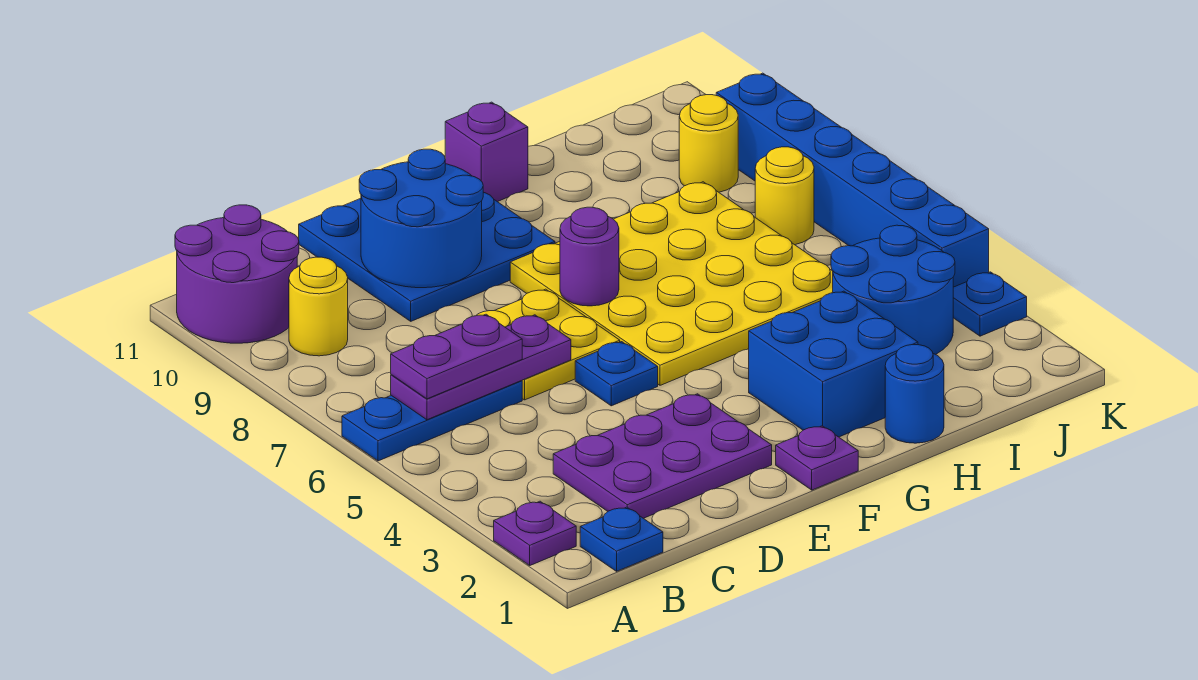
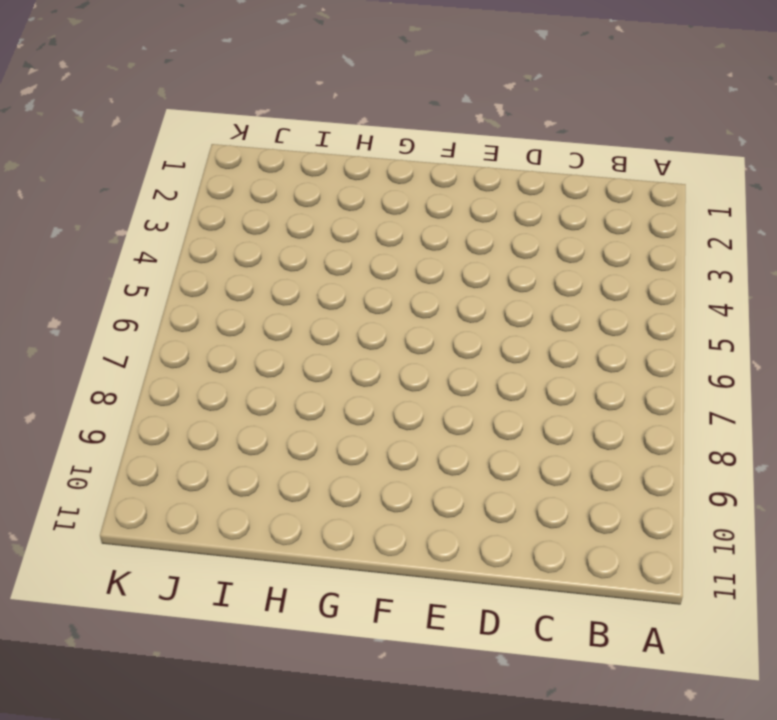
none -> purple 1x1 plate [494,501,576,565]
none -> blue 1x3 plate [342,381,522,461]
none -> purple 2x2 round brick [175,205,299,343]

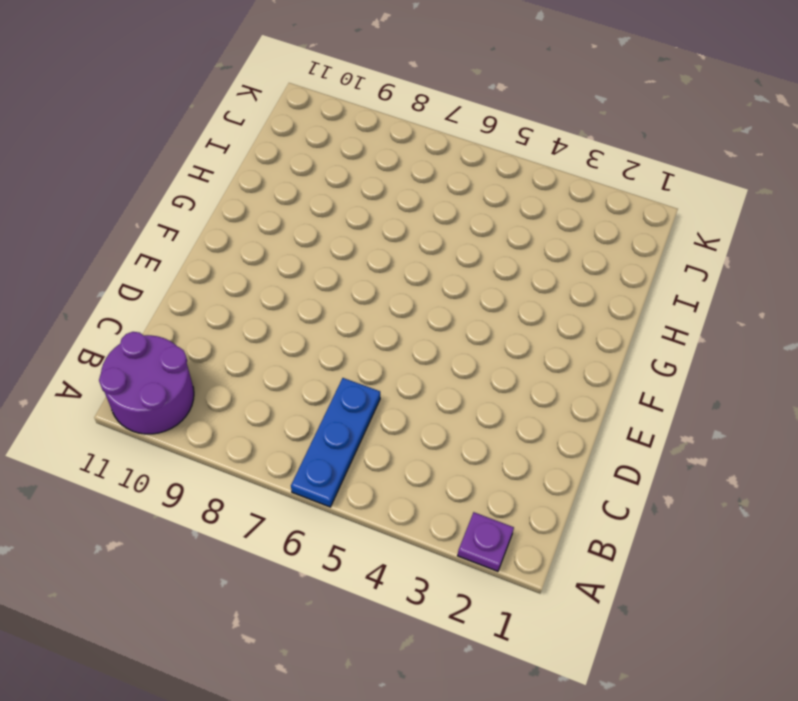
none -> blue 1x1 plate [580,507,663,571]
none -> yellow 1x1 round brick [289,257,348,356]
none -> purple 2x3 plate [553,394,772,518]

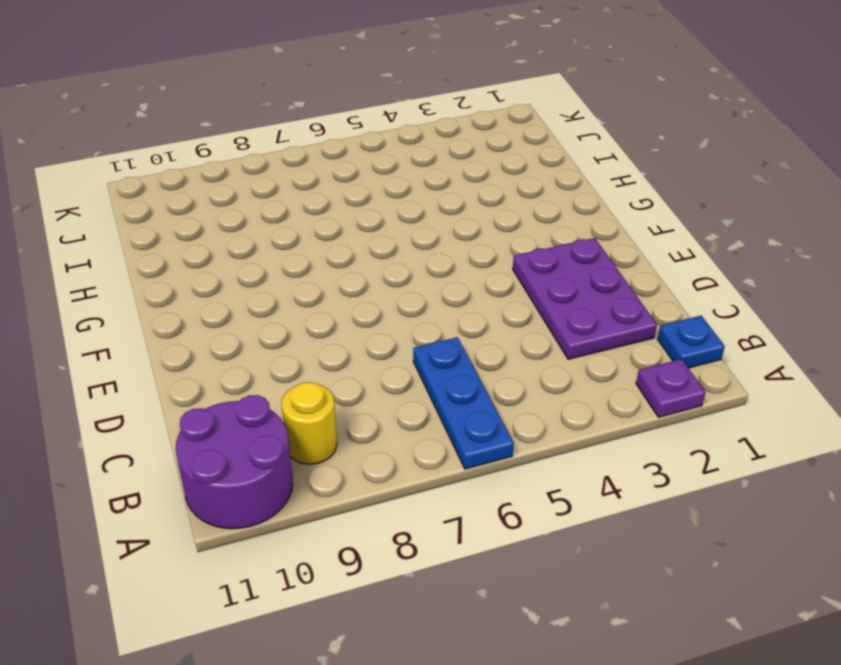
none -> yellow 2x2 plate [476,289,620,400]
none -> blue 3x3 plate [299,192,555,321]
none -> blue 1x1 plate [575,342,658,406]

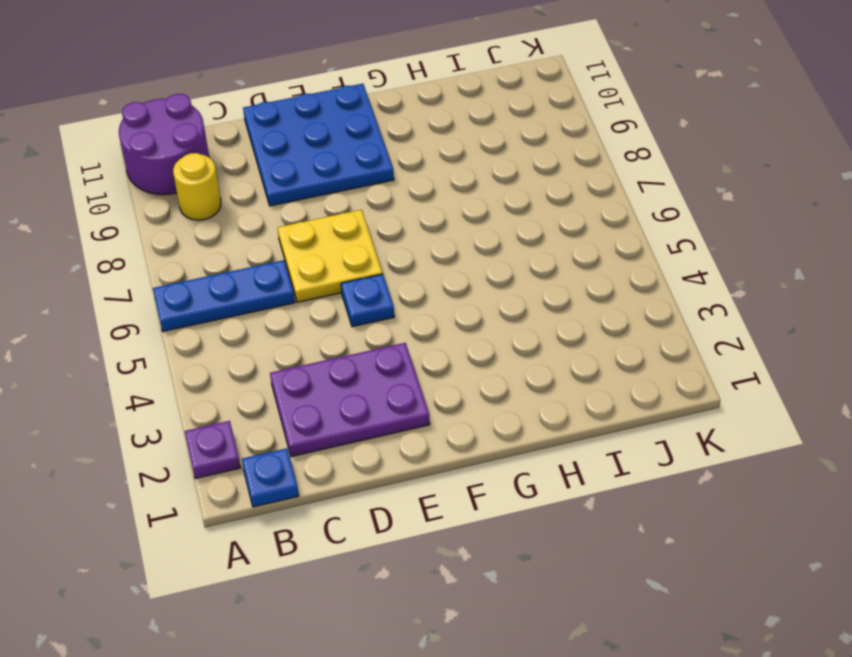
none -> purple 1x1 plate [776,426,858,490]
none -> yellow 4x4 plate [510,182,833,385]
none -> blue 2x2 brick [749,291,918,437]

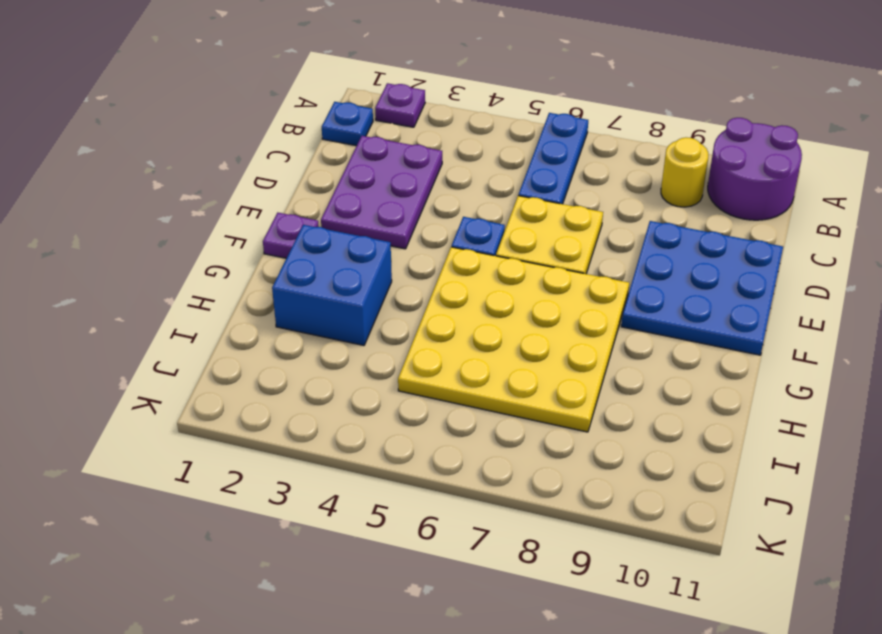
none -> purple 1x1 brick [445,102,528,202]
none -> blue 1x1 round brick [885,345,944,443]
none -> blue 2x2 round brick [831,225,955,355]

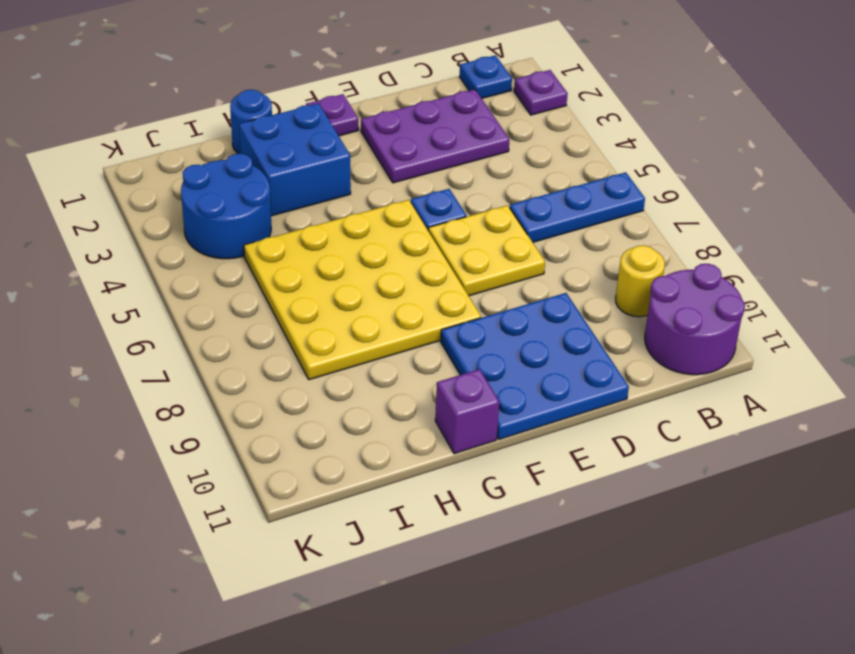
none -> yellow 1x1 round brick [755,147,814,245]
none -> yellow 1x1 round brick [679,95,738,192]
none -> blue 1x1 plate [953,272,1027,336]

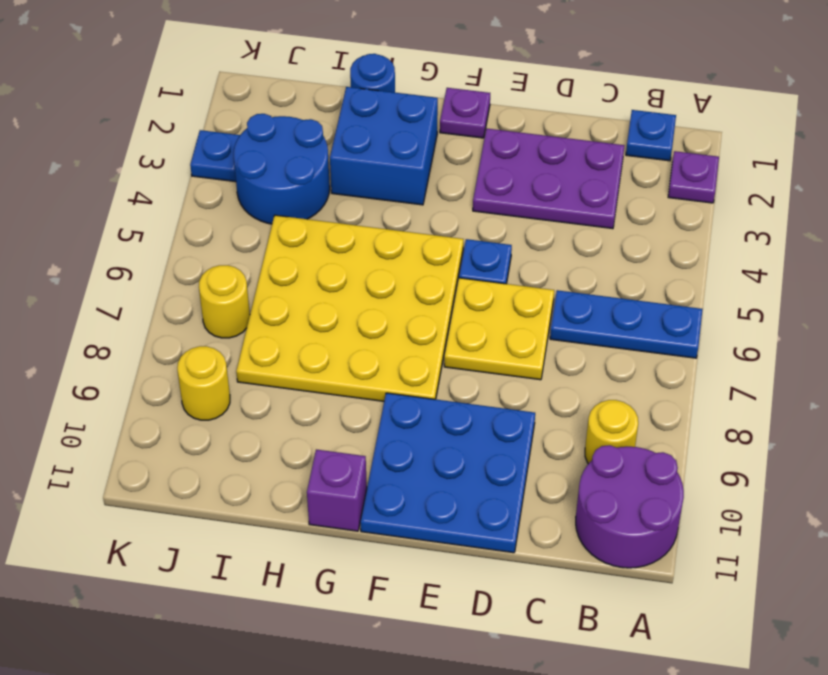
none -> blue 1x6 brick [716,73,989,287]
none -> purple 1x3 plate [391,315,571,420]
none -> blue 2x2 round brick [359,149,483,288]

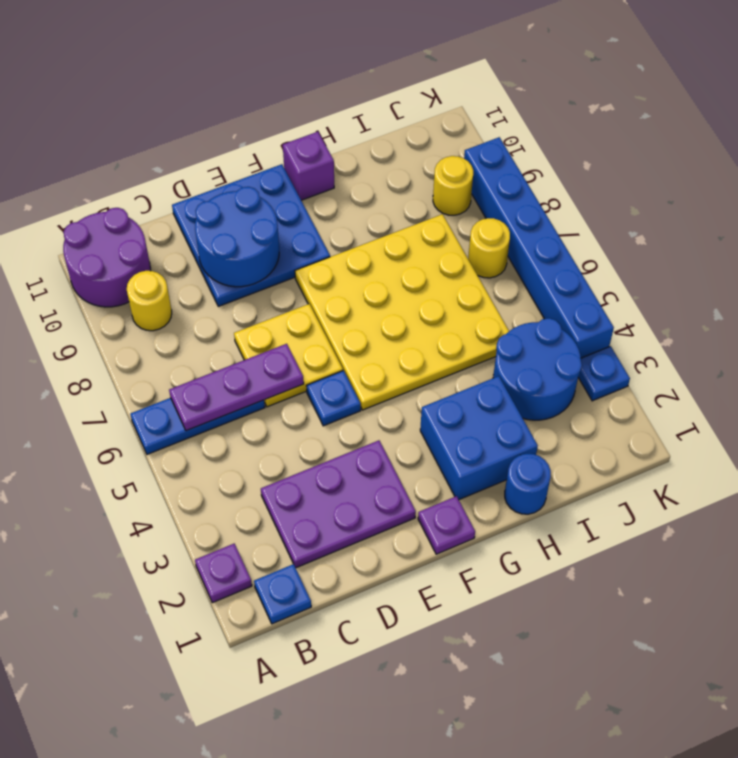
none -> purple 1x1 round brick [560,207,619,306]
none -> purple 1x2 plate [391,314,522,399]

